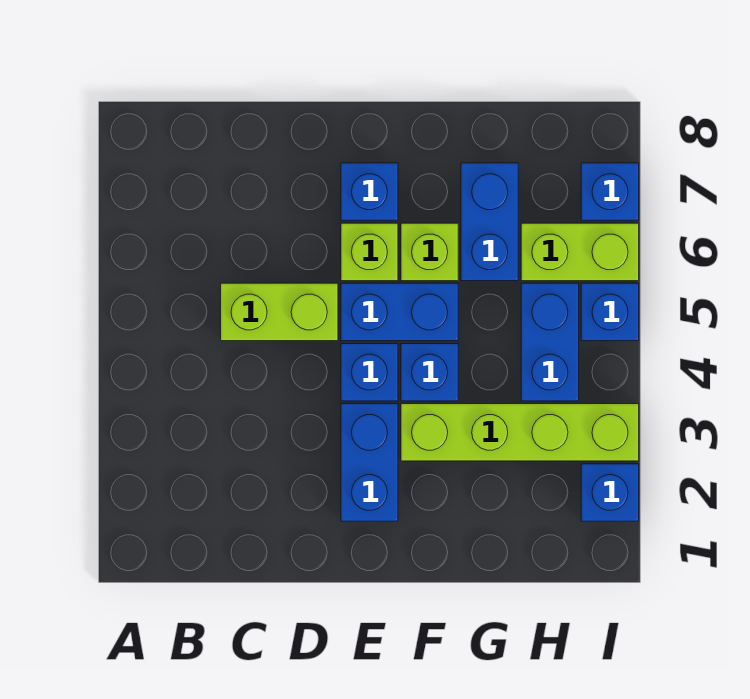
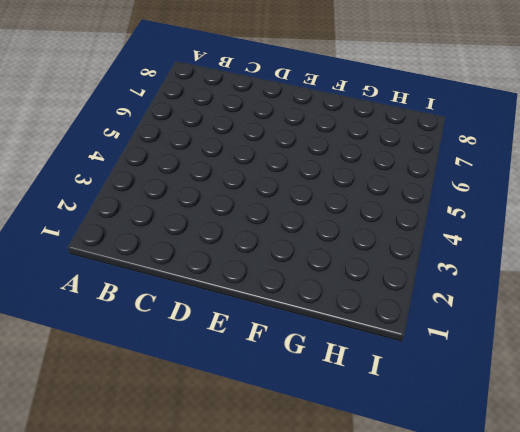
none -> lime 1x2 brick [221,283,338,341]
none -> blue 1x2 brick [341,404,398,521]
none -> blue 1x1 brick [341,344,398,401]

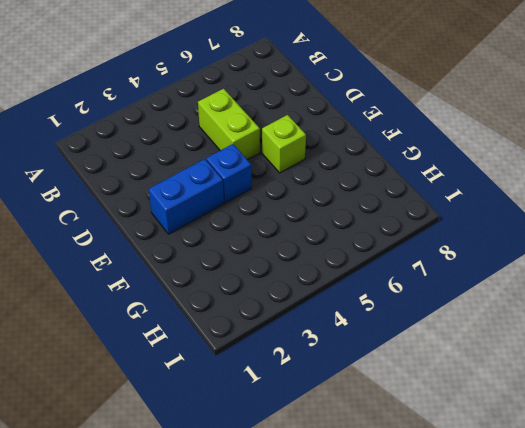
none -> blue 1x2 brick [341,283,458,341]
none -> blue 1x1 brick [341,163,398,220]
none -> lime 1x4 brick [401,404,639,461]

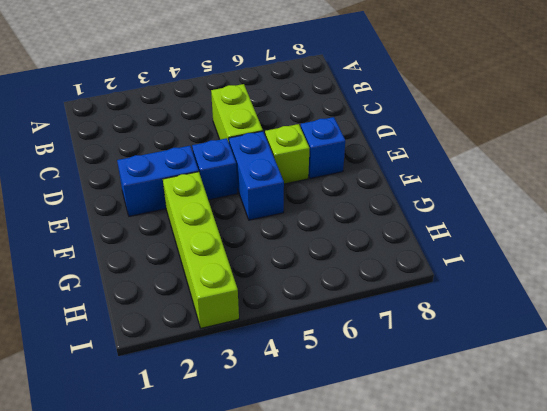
none -> blue 1x1 brick [401,344,458,401]
none -> lime 1x1 brick [401,223,458,281]
none -> blue 1x2 brick [461,163,518,281]

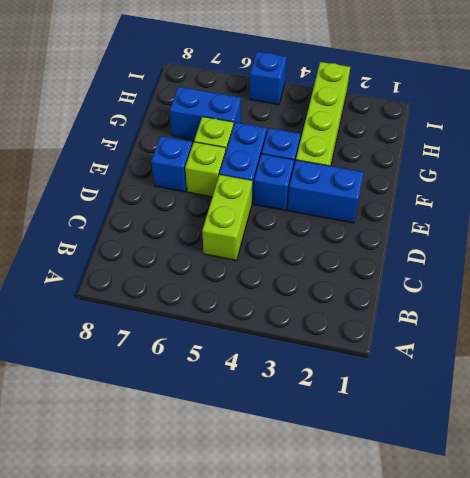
none -> blue 1x2 brick [521,283,579,401]
none -> lime 1x2 brick [521,223,639,281]
none -> blue 1x1 brick [581,464,639,521]

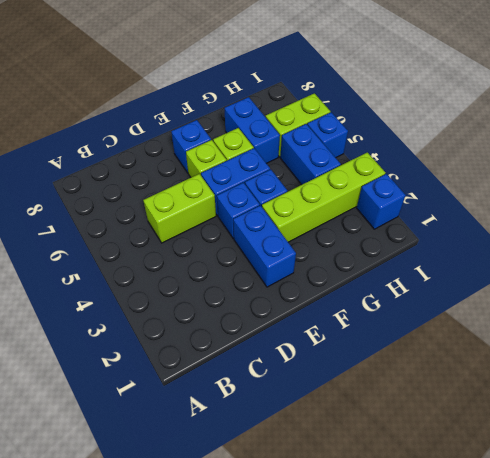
none -> blue 1x1 brick [581,163,639,220]

